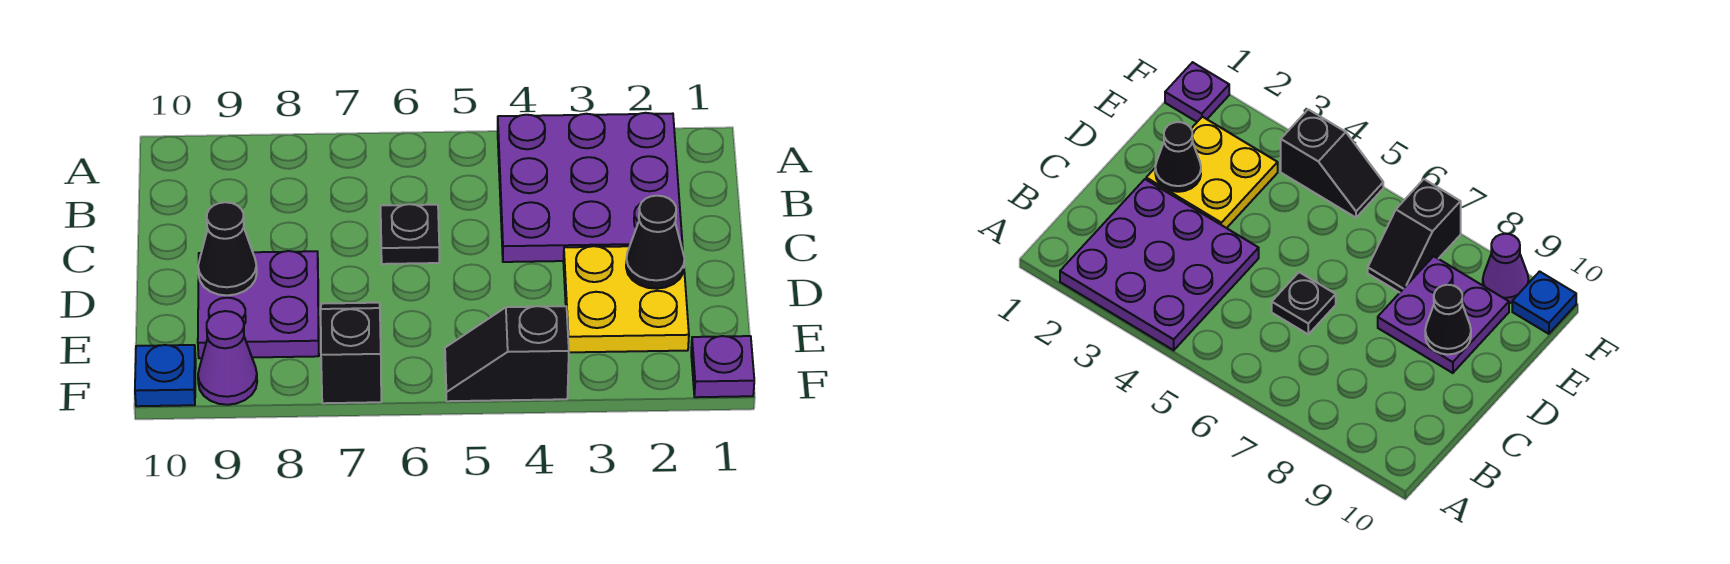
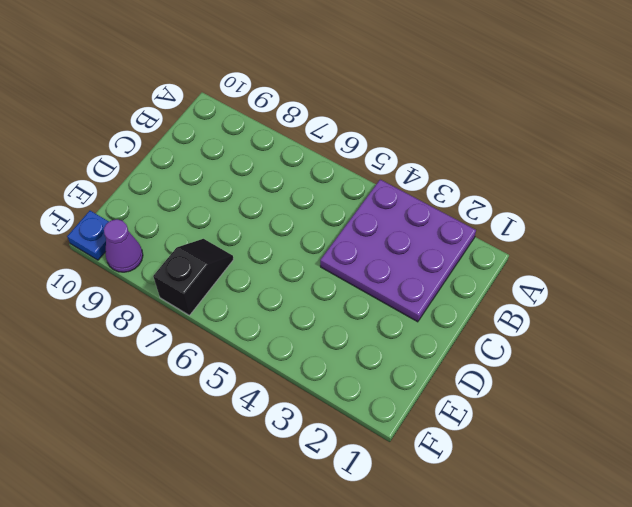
none -> black 1x1 plate [381,204,439,264]
none -> yellow 2x2 plate [564,246,689,352]

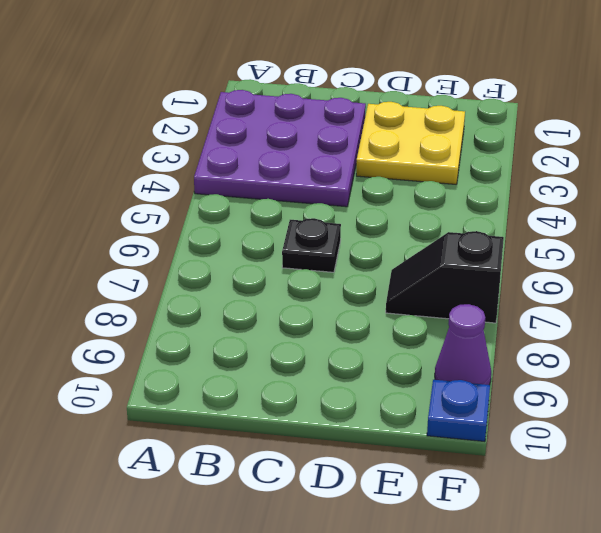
none -> purple 2x2 plate [198,251,319,358]
none -> purple 1x1 plate [691,336,754,397]

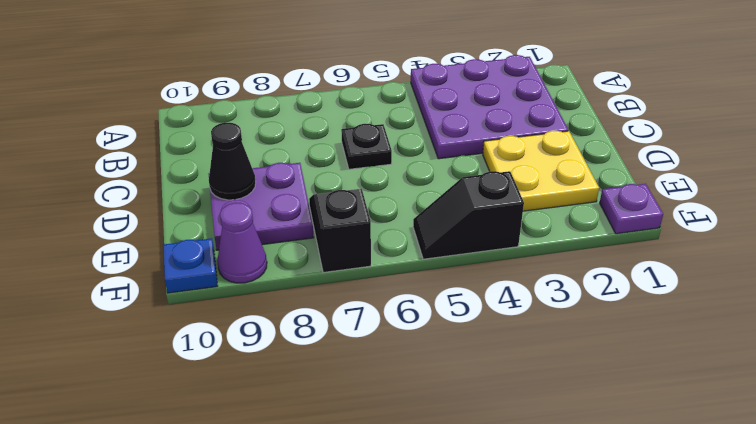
none -> black 1x1 cone [626,196,685,289]

